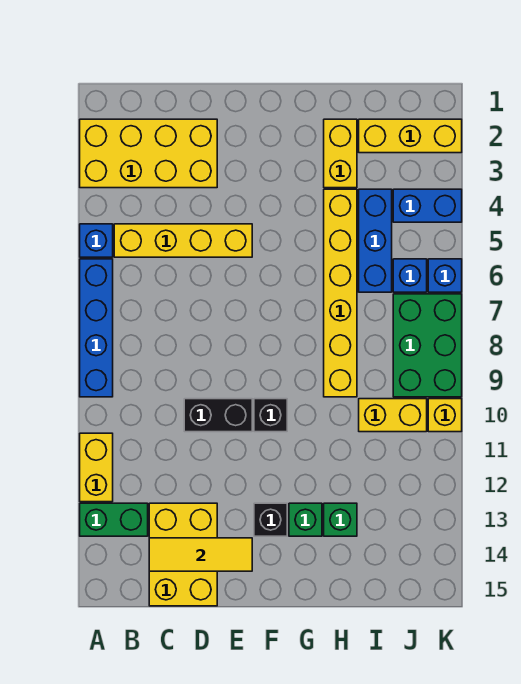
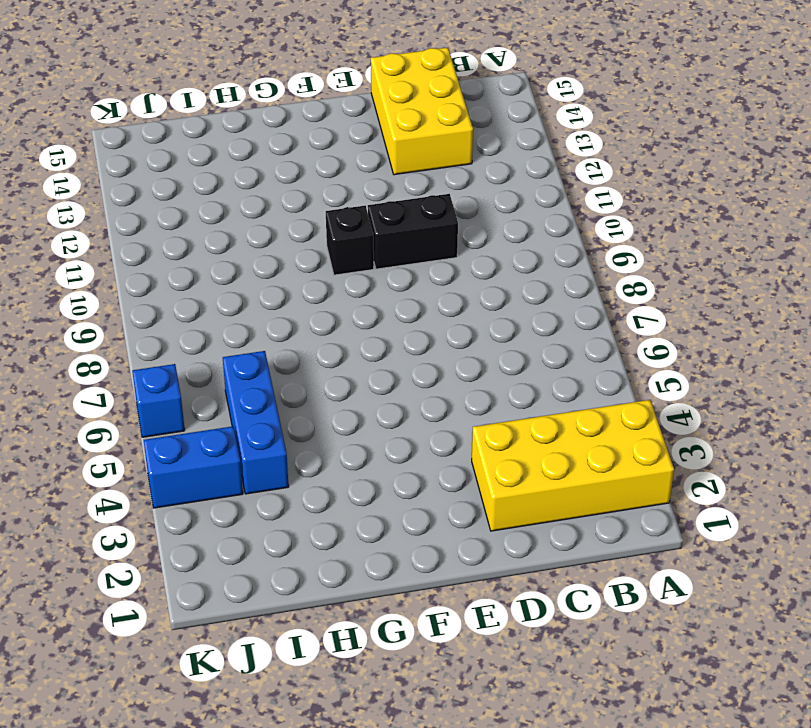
none -> blue 1x1 brick [80,224,113,257]
none -> blue 1x4 brick [80,259,113,397]
none -> yellow 1x2 brick [80,433,113,502]

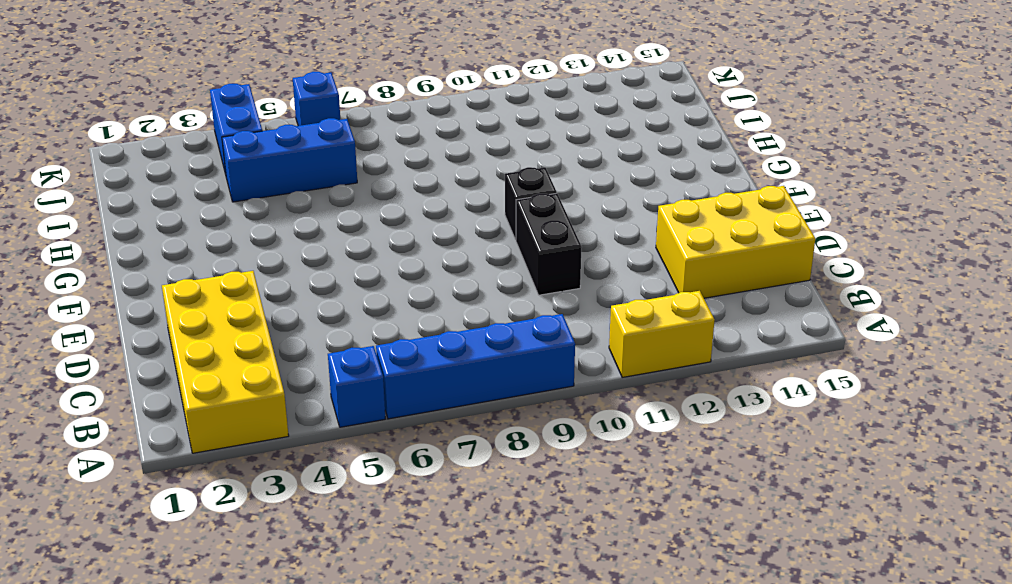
none -> green 1x2 brick [80,503,148,536]
none -> yellow 1x4 brick [114,224,252,257]
none -> black 1x1 brick [254,503,287,536]

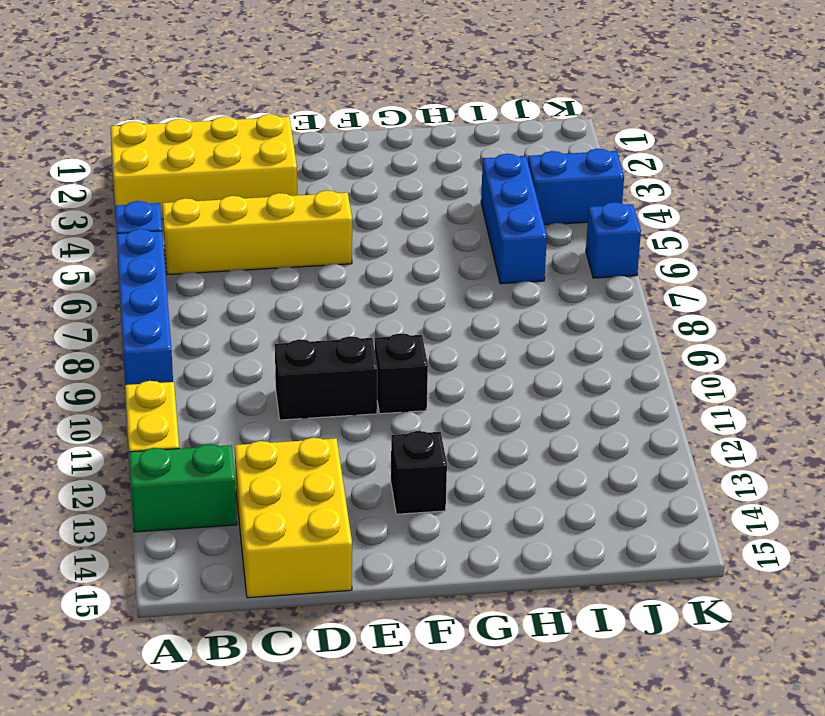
none -> green 1x1 brick [289,503,322,536]
none -> yellow 1x2 brick [324,119,357,188]
none -> yellow 1x6 brick [324,189,357,397]

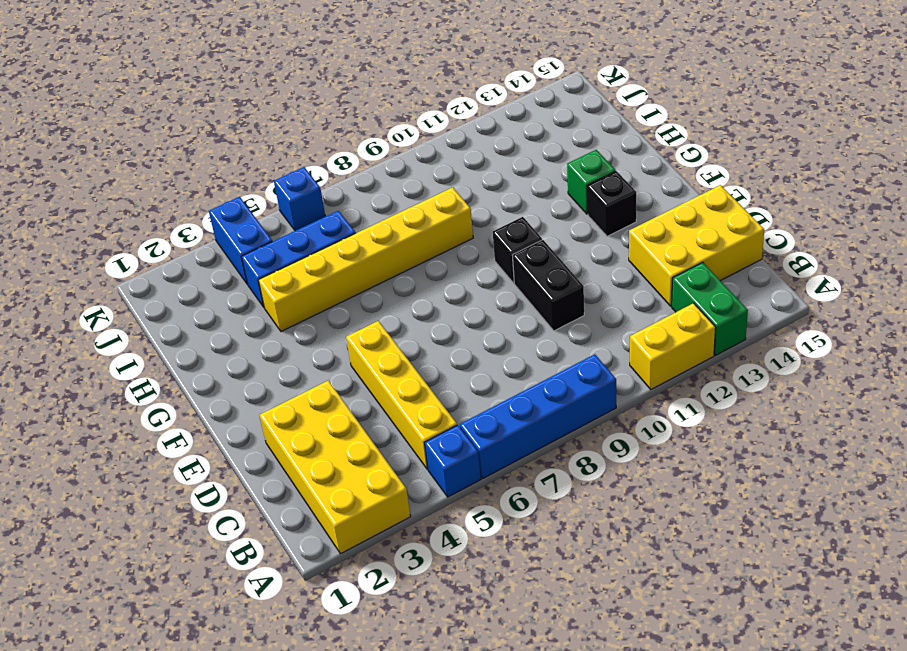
none -> yellow 1x2 brick [324,119,357,188]
none -> green 1x1 brick [324,503,357,536]
none -> yellow 1x3 brick [359,119,462,153]

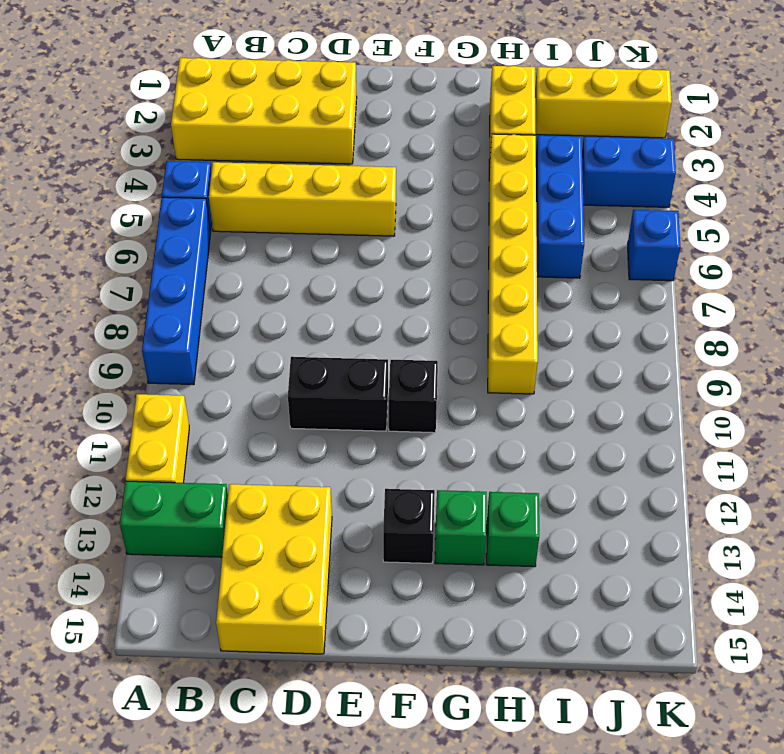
none -> yellow 1x2 brick [359,399,427,432]
none -> blue 1x1 brick [393,259,427,292]
none -> green 2x3 brick [393,294,462,397]

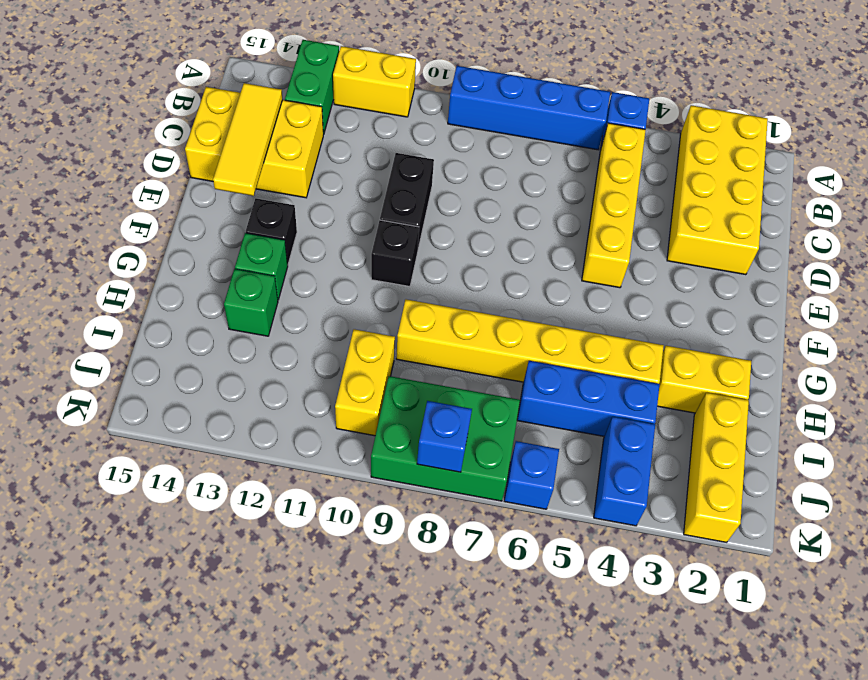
blue 1x1 brick [417,401,472,472] -> blue 1x1 brick moved to [393,259,427,292]
none -> yellow 1x1 brick [428,399,462,432]

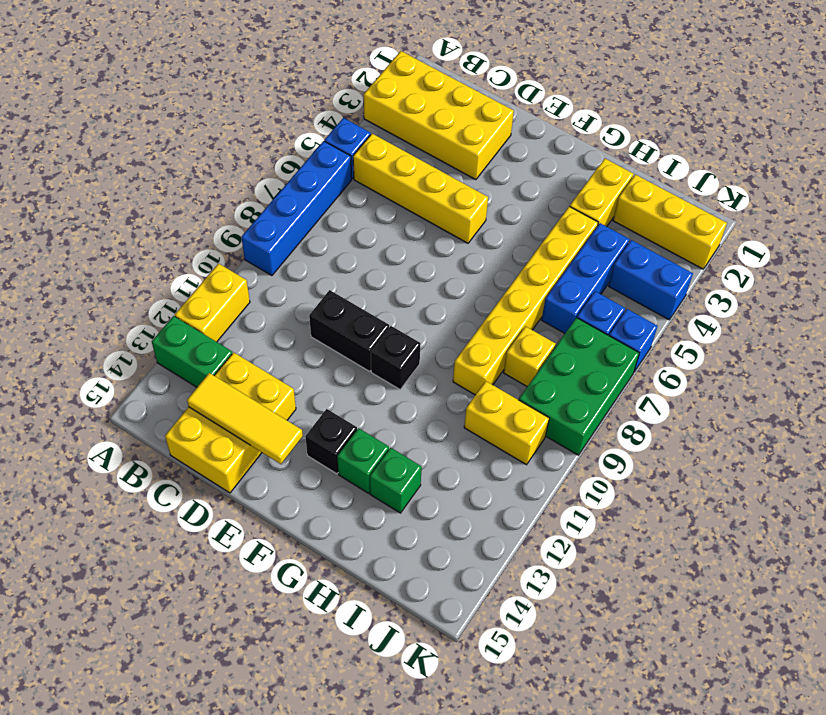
yellow 1x1 brick [504,326,556,386] -> yellow 1x1 brick moved to [428,399,462,432]

